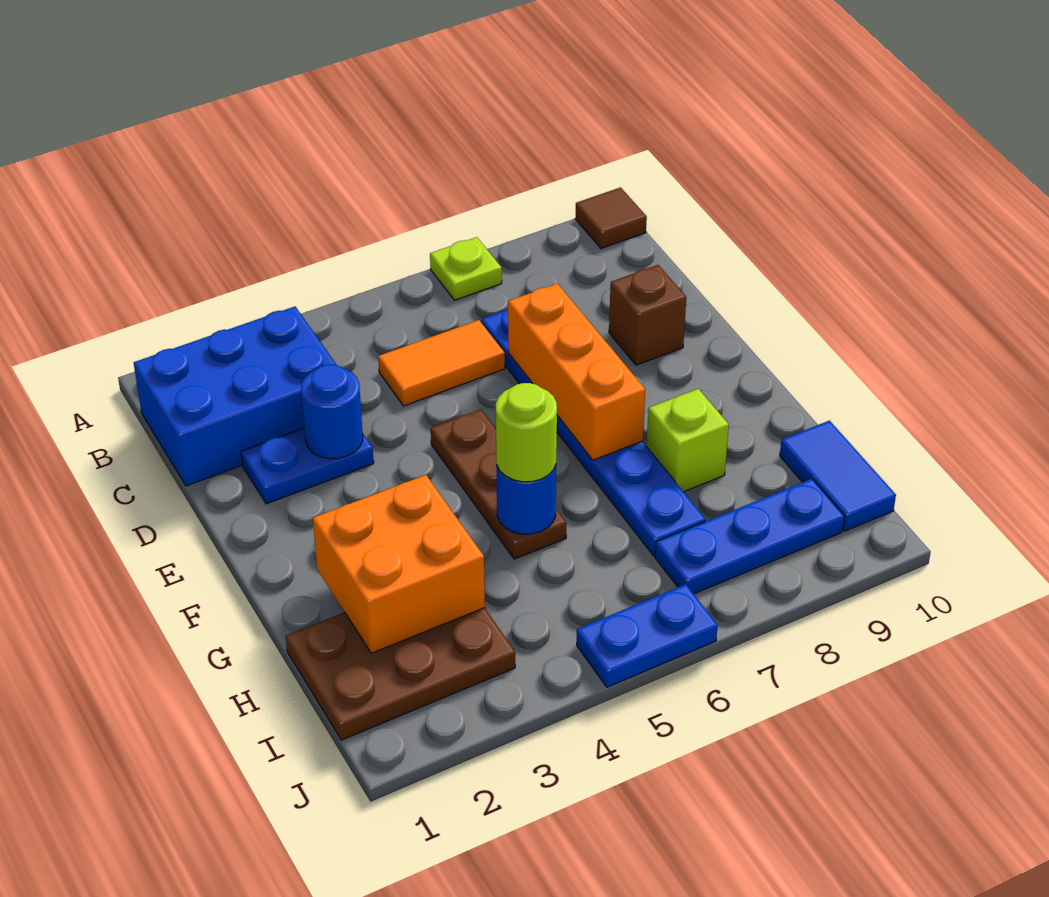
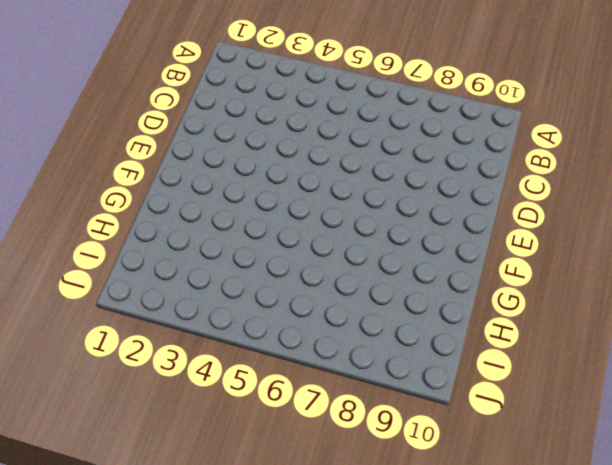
none -> lime 1x1 plate [430,237,502,300]
none -> brown 1x1 tile [575,187,647,248]
none -> blue 2x3 brick [134,307,336,486]

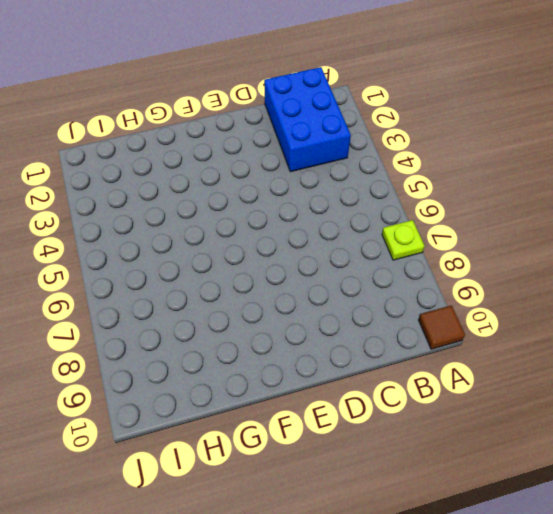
none -> orange 1x2 tile [378,320,505,406]
none -> blue 1x6 plate [481,309,706,556]
none -> blue 1x2 plate [241,428,374,504]

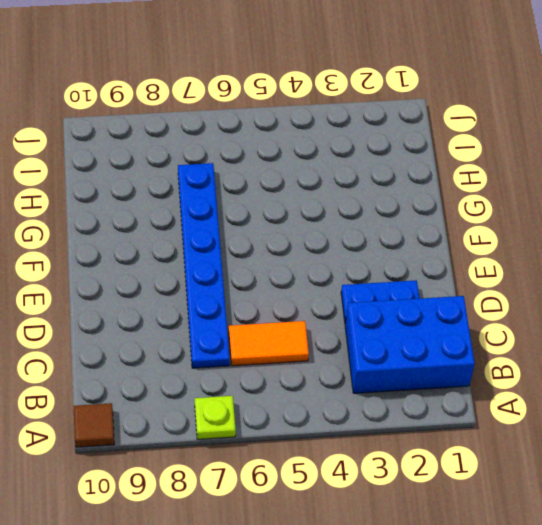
none -> brown 1x1 brick [609,265,686,365]
none -> brown 1x3 plate [431,409,566,559]
none -> lime 1x1 brick [647,389,729,492]

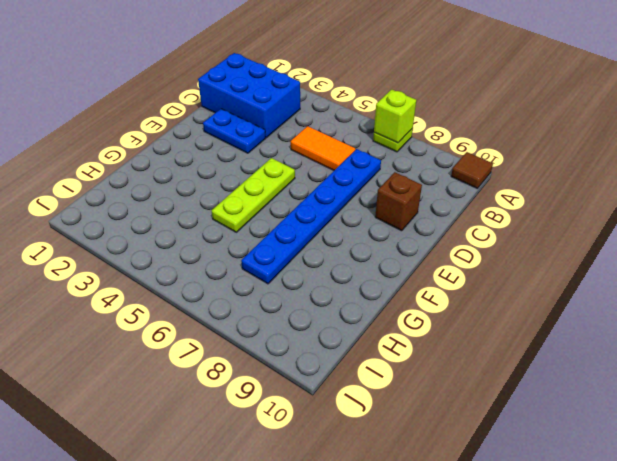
lime 1x1 brick [374,90,416,143] -> lime 1x1 brick moved to [647,389,729,492]
lime 1x3 plate [212,158,295,232] -> brown 1x3 plate [431,409,566,559]
none -> brown 2x3 plate [286,608,515,740]
none -> blue 1x2 tile [780,421,896,531]
none -> blue 1x3 plate [655,479,844,594]

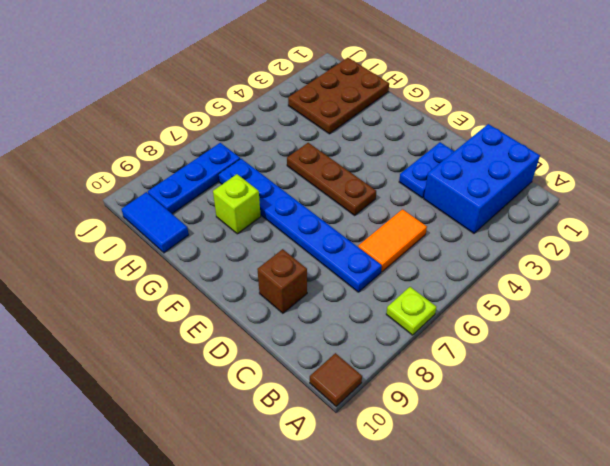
none -> blue 1x2 plate [577,584,718,687]
none -> blue 1x1 round brick [301,365,363,459]
none -> orange 1x3 brick [508,283,645,460]

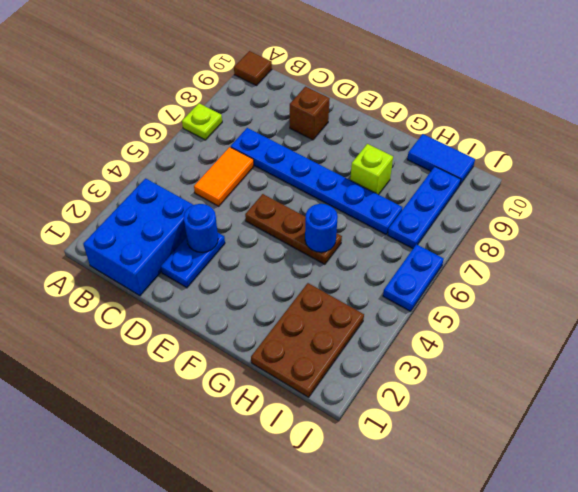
none -> orange 1x3 brick [508,283,645,460]
none -> orange 2x2 brick [313,475,485,653]
none -> lime 1x1 round brick [496,383,557,482]

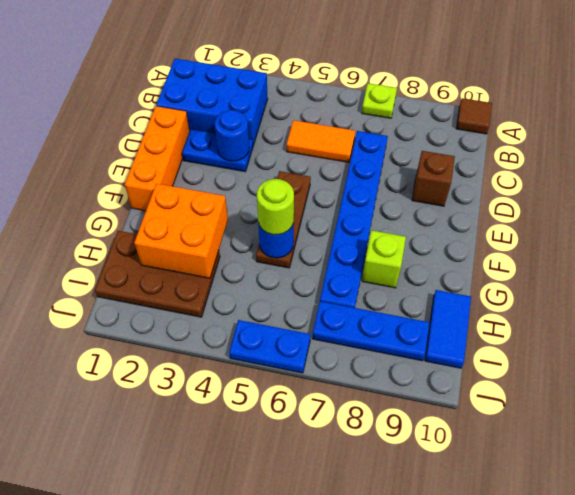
orange 1x3 brick [125,106,190,211] -> orange 1x3 brick moved to [508,283,645,460]

